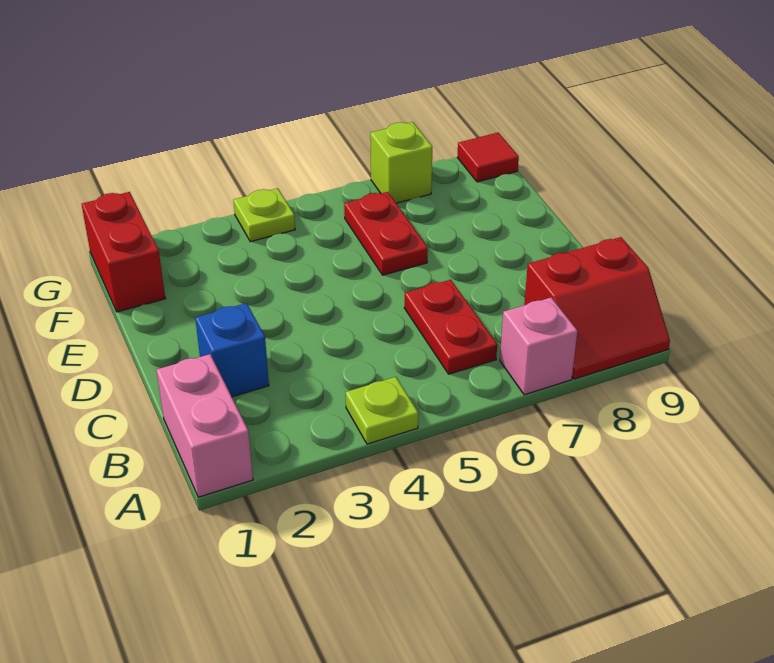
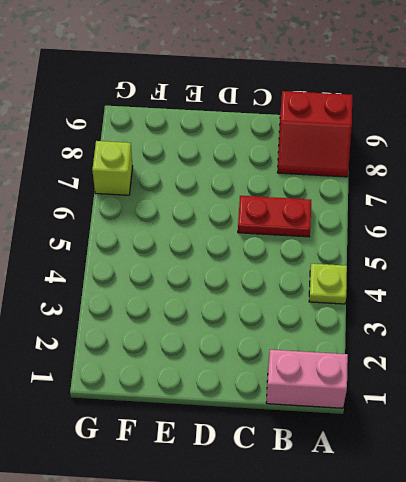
red 2x2 slope [278,91,352,177] -> red 2x2 slope turned to [524,237,670,379]
none -> pink 1x1 brick [500,298,577,395]
none -> blue 1x1 brick [195,303,269,397]

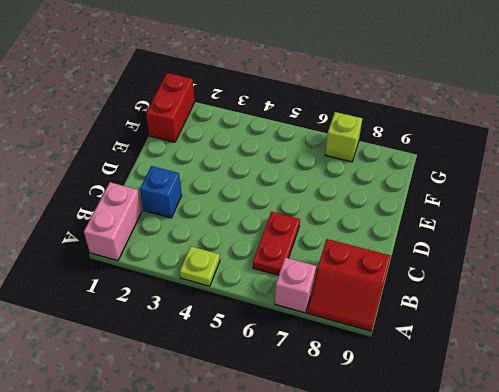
none -> red 1x2 plate [344,192,428,275]
none -> lime 1x1 plate [233,188,295,242]

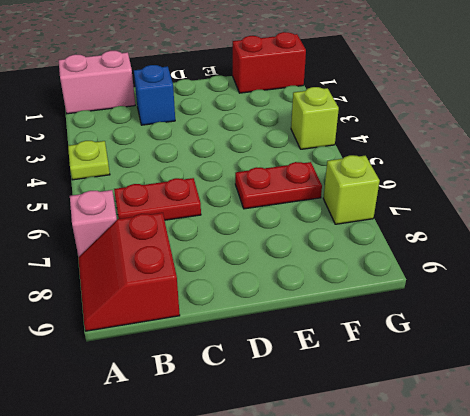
lime 1x1 brick [291,87,339,149] -> lime 1x1 plate [233,188,295,242]
none -> red 1x1 tile [457,133,519,182]

